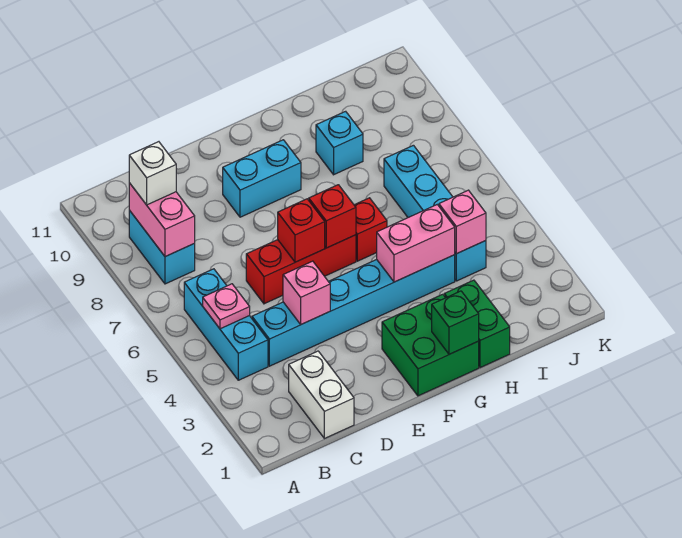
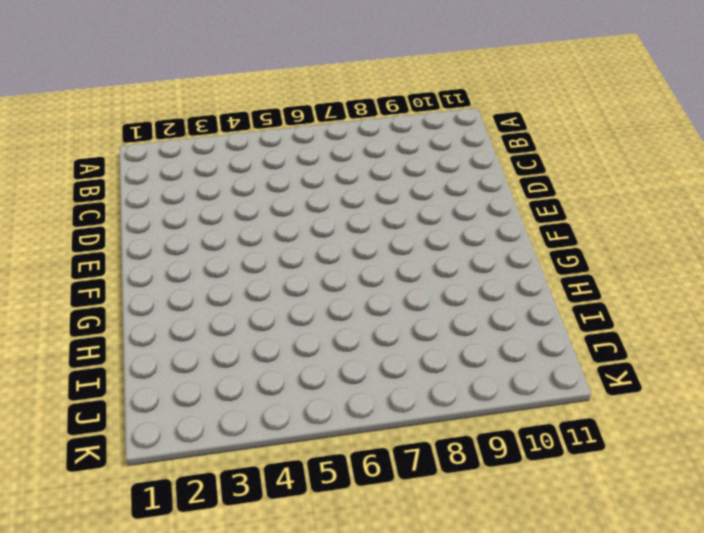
none -> cyan 1x3 brick [184,269,268,380]
none -> cyan 1x2 brick [129,210,195,284]
none -> white 1x2 brick [289,351,354,439]

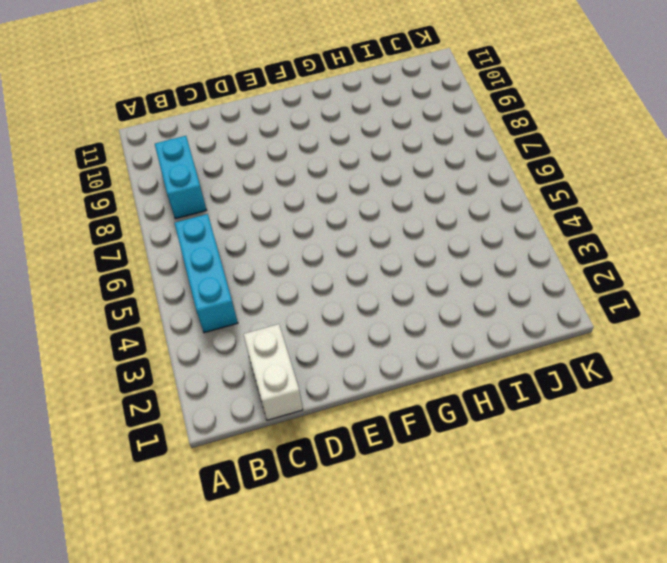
none -> cyan 1x6 brick [252,255,455,366]
none -> red 1x3 brick [246,235,356,304]
none -> cyan 1x2 brick [223,140,301,217]

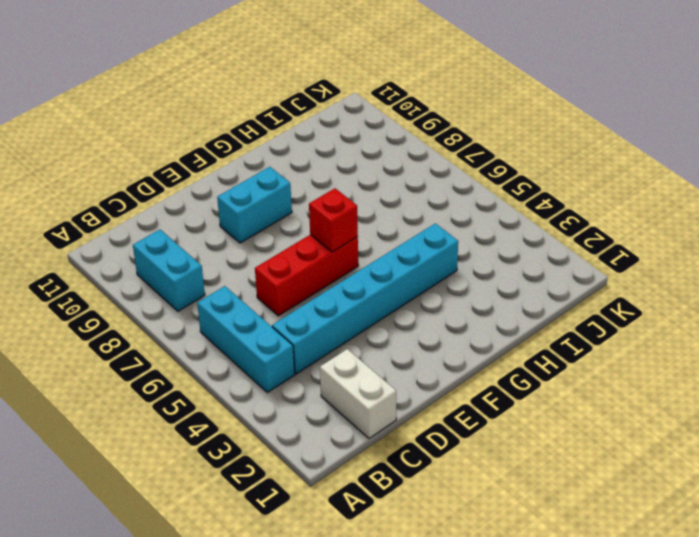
none -> green 2x2 brick [382,294,479,396]
none -> red 1x1 brick [354,198,387,261]
none -> green 1x2 brick [444,280,510,368]

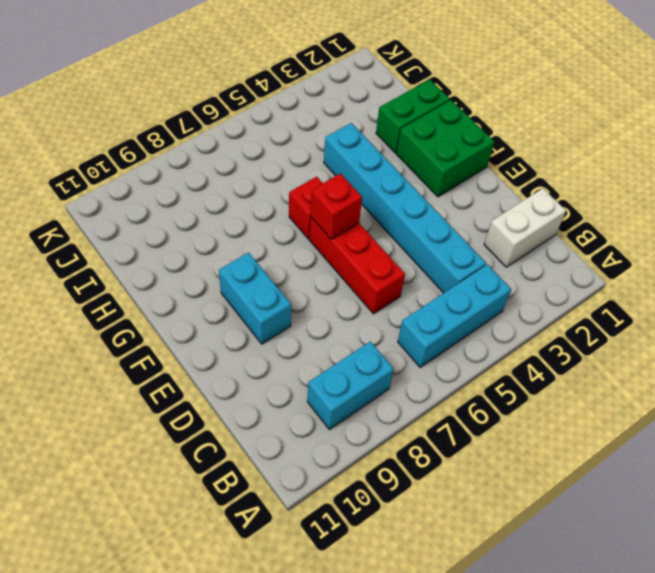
none -> cyan 1x1 brick [316,111,363,175]
none -> cyan 1x4 brick [384,145,486,281]
none -> pink 1x1 plate [203,284,250,329]

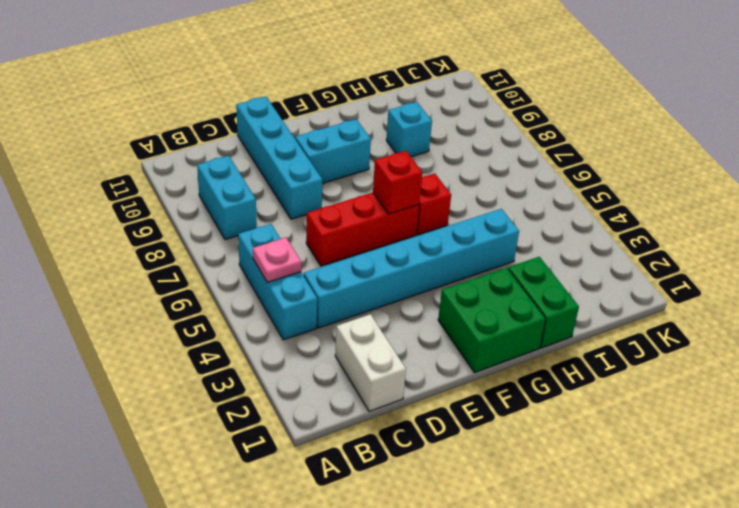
cyan 1x4 brick [236,96,322,219] -> cyan 1x4 brick moved to [384,145,486,281]
none -> pink 1x2 brick [129,183,195,257]
none -> pink 1x1 brick [283,261,330,324]
none -> red 1x1 brick [278,199,325,262]

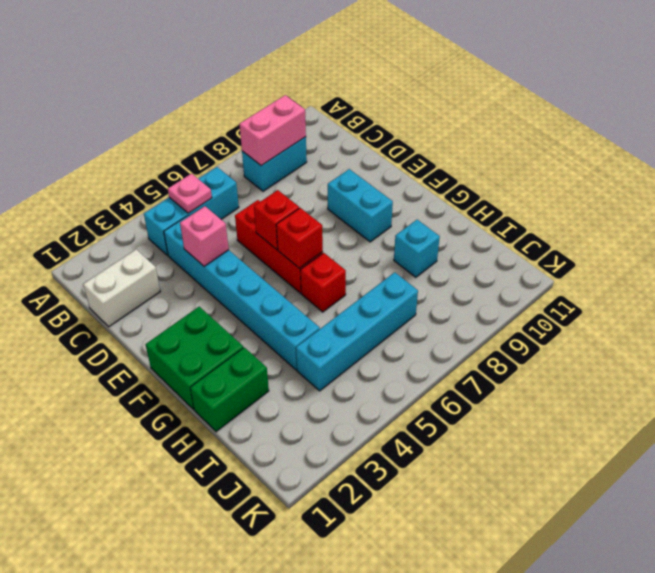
none -> green 1x1 brick [432,291,479,354]
none -> pink 1x2 brick [377,205,455,282]
none -> pink 1x1 brick [439,190,486,254]

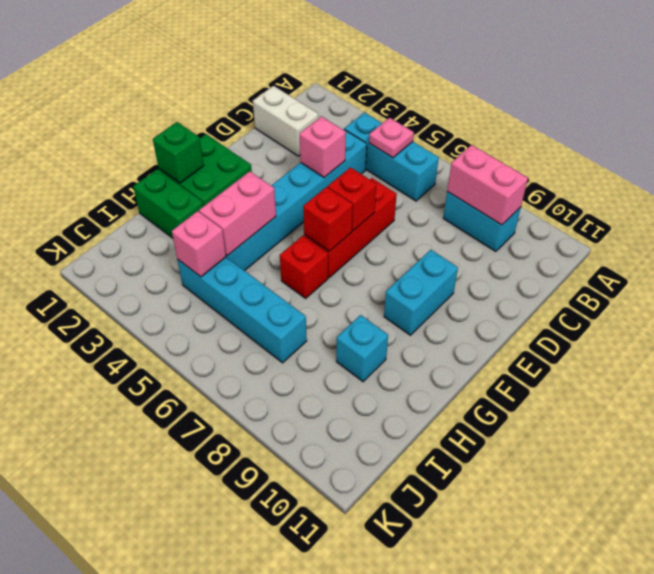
none -> white 1x1 brick [129,142,176,205]

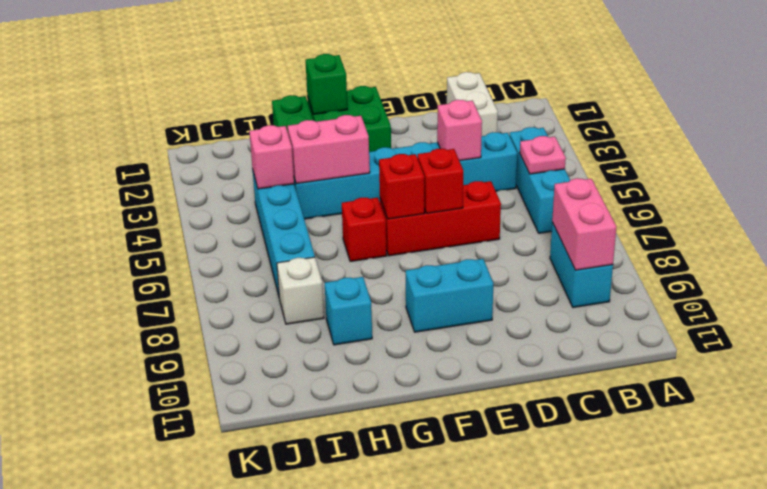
white 1x1 brick [277,257,324,324] -> white 1x1 brick moved to [129,142,176,205]

